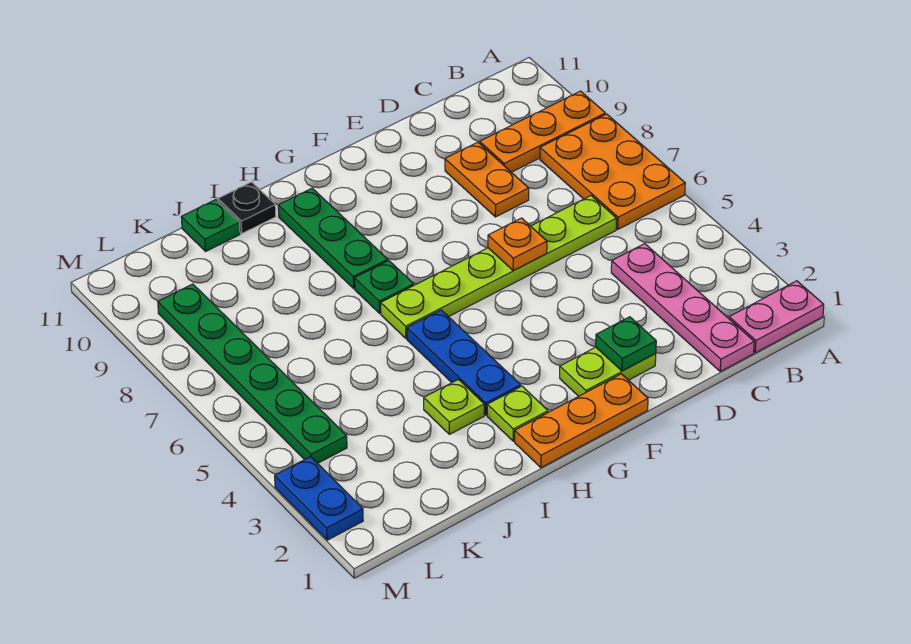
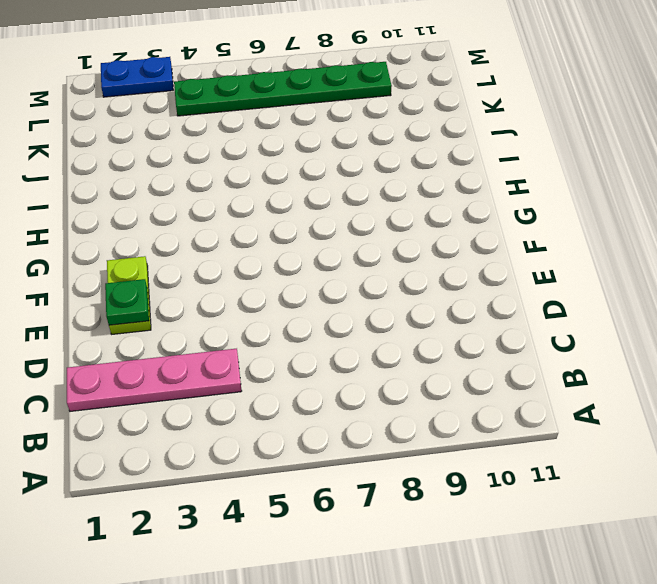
none -> pink 1x2 plate [729,281,824,353]
none -> orange 2x3 plate [540,114,685,229]
none -> orange 1x3 plate [480,91,605,172]

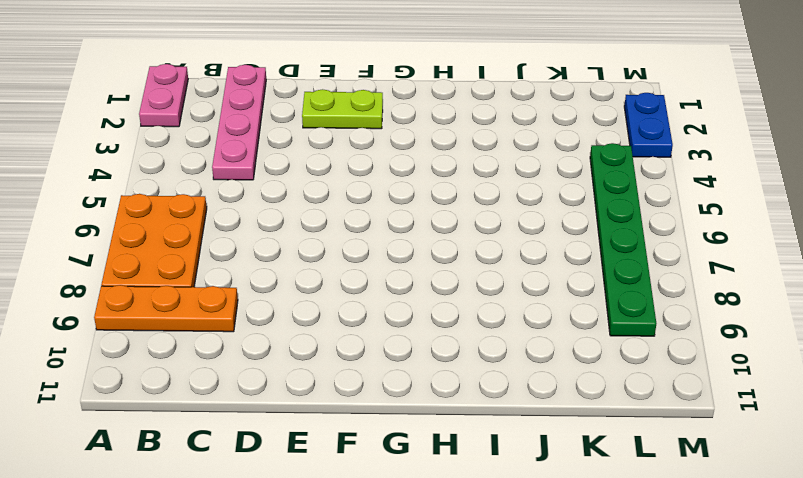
pink 1x2 plate [139,64,188,127] -> pink 1x2 plate turned to [729,281,824,353]
none -> lime 1x6 plate [381,196,617,338]
none -> orange 1x2 plate [445,142,529,217]
none -> orange 1x3 plate [515,374,648,468]

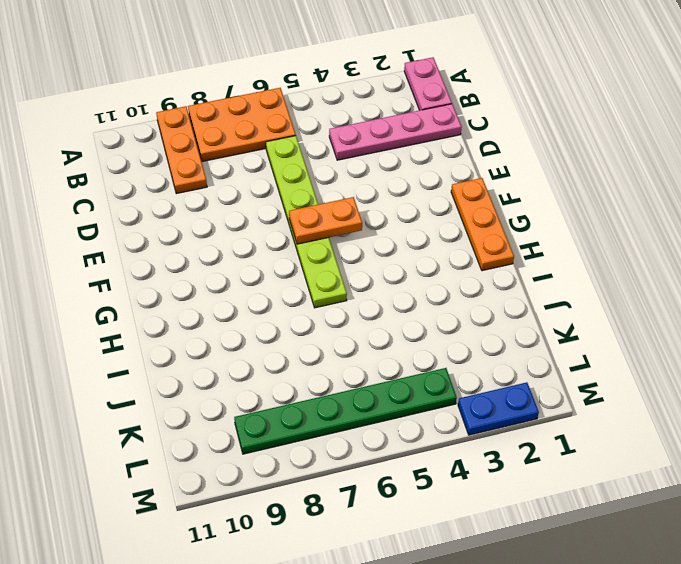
orange 1x2 plate [289,197,362,244] -> orange 1x2 plate moved to [445,142,529,217]
none -> lime 1x2 plate [560,347,656,396]
none -> lime 1x1 plate [487,386,548,441]
none -> blue 1x3 plate [407,310,521,415]

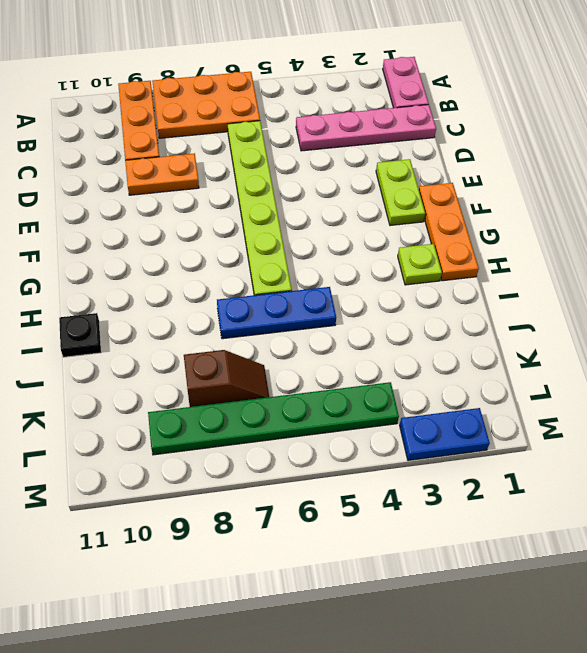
blue 1x3 plate [217,287,336,339] -> blue 1x3 plate moved to [407,310,521,415]
brown 1x2 slope [184,350,269,407] -> none
none -> green 1x1 plate [355,261,414,313]
none -> green 1x3 plate [278,188,388,289]
none -> lime 1x1 plate [424,379,484,434]

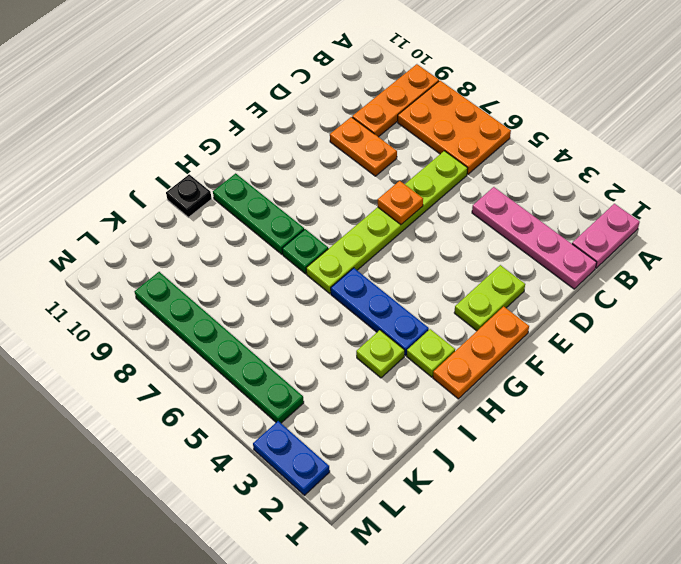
none -> green 1x1 plate [181,200,240,251]
none -> green 1x1 plate [596,317,656,371]

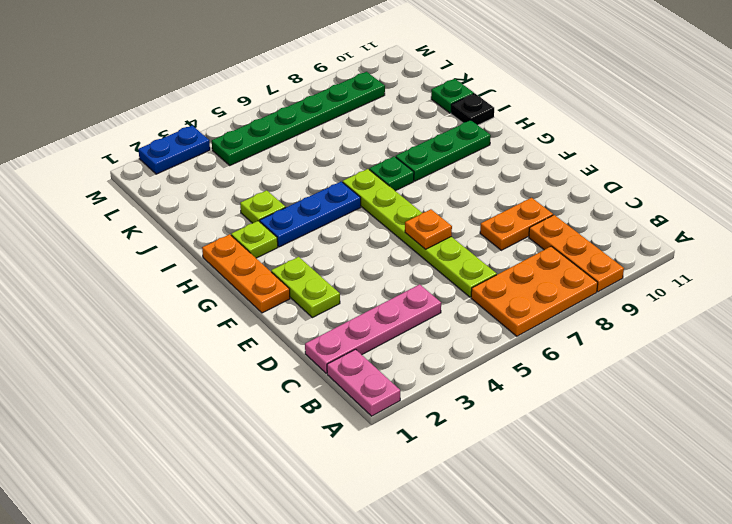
none -> green 1x1 plate [596,317,656,371]

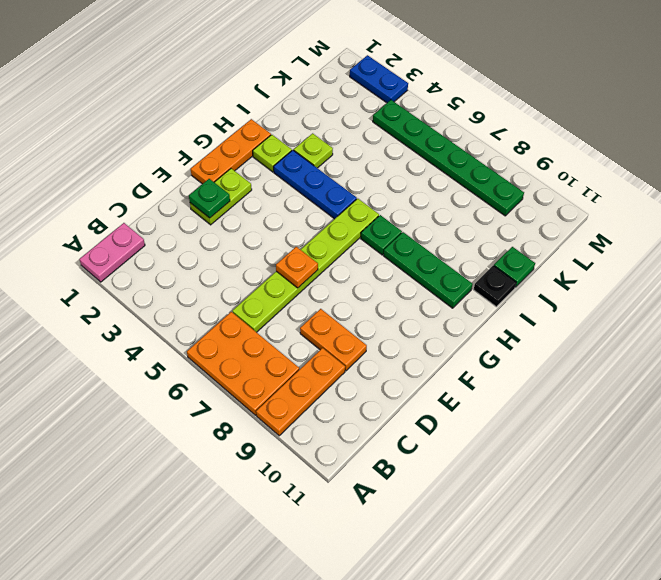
none -> pink 1x4 plate [611,244,754,371]

